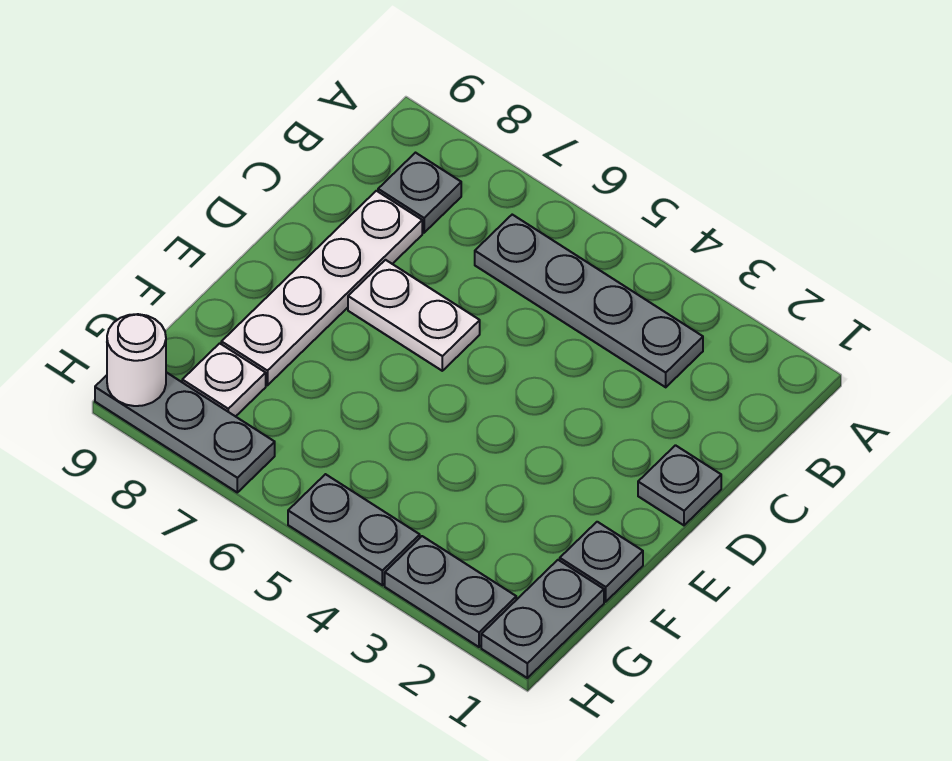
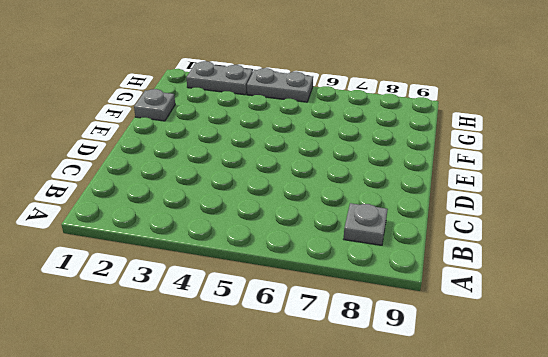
none -> grey 1x4 plate [475,215,703,387]
none -> white 1x4 plate [221,191,422,385]
none -> grey 1x1 plate [638,445,721,525]

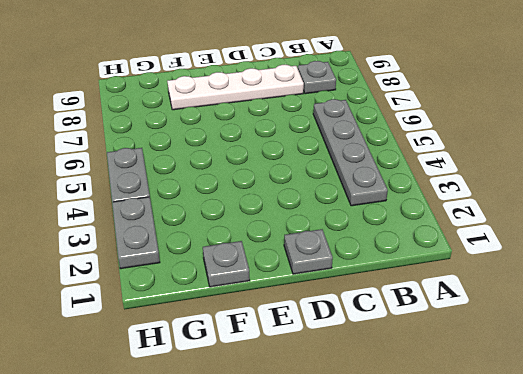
none -> white 1x2 plate [348,260,480,371]
none -> grey 1x2 plate [481,560,604,678]
none -> white 1x1 plate [182,343,266,417]

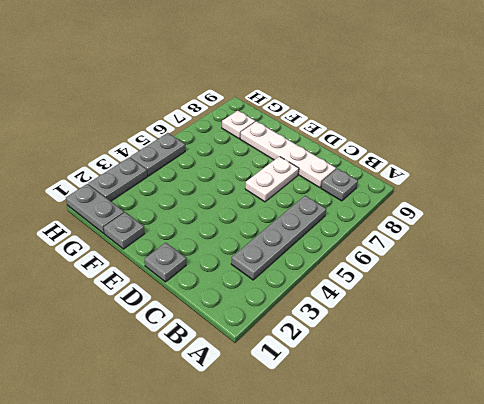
none -> grey 1x3 plate [95,372,275,492]
none -> white 1x1 round brick [107,314,166,406]

